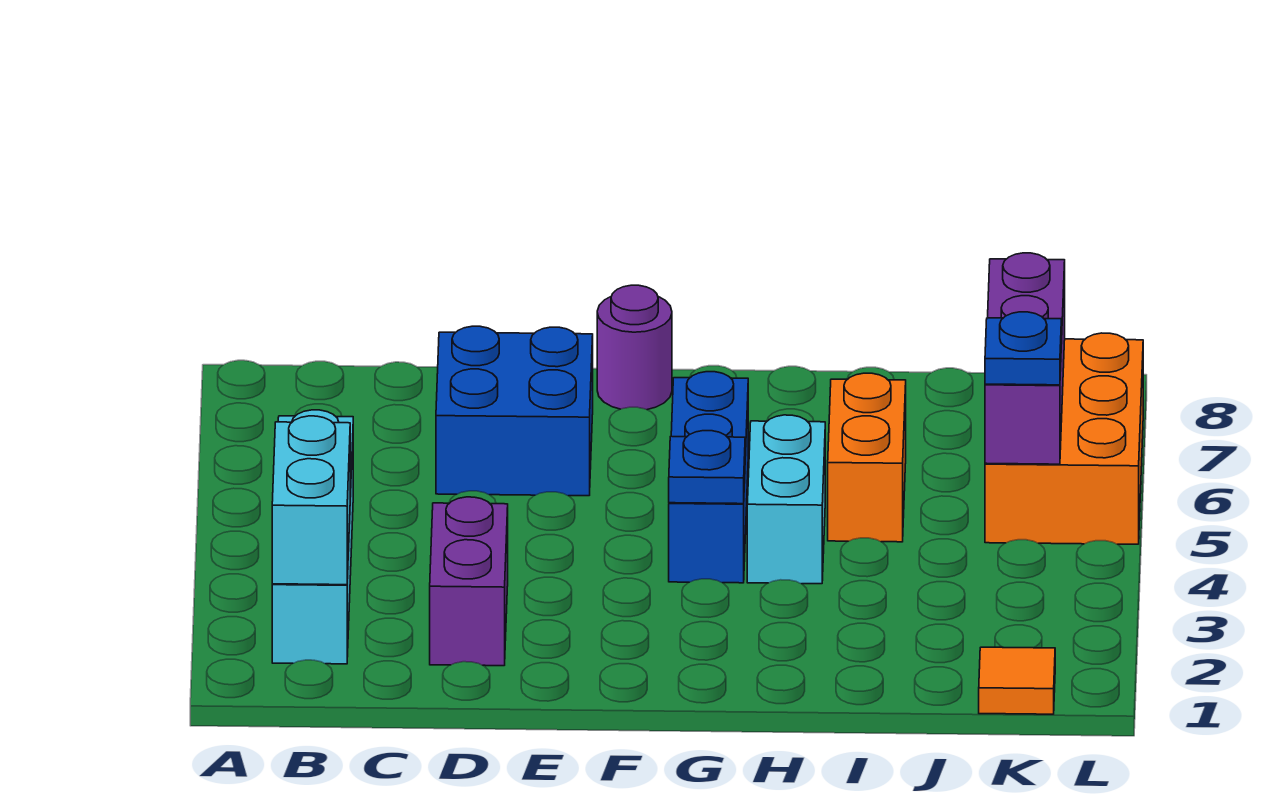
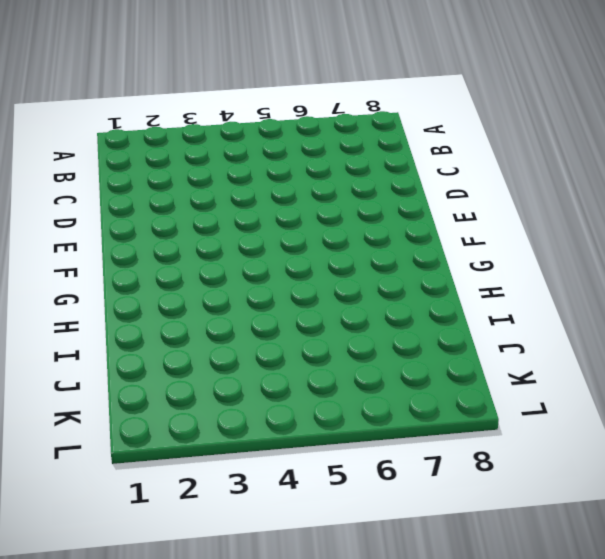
none -> cyan 1x4 brick [272,410,353,664]
none -> purple 1x2 brick [430,497,508,666]
none -> blue 2x2 brick [436,326,593,496]

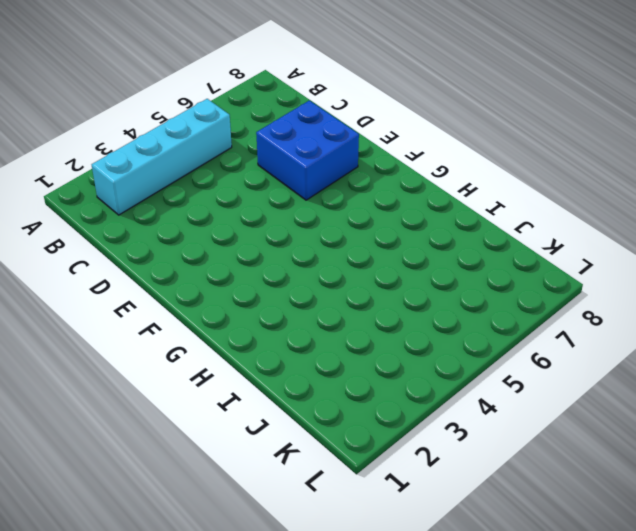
none -> purple 1x2 brick [430,497,508,666]
none -> purple 1x1 round brick [597,285,672,410]
none -> blue 1x3 brick [669,372,748,583]

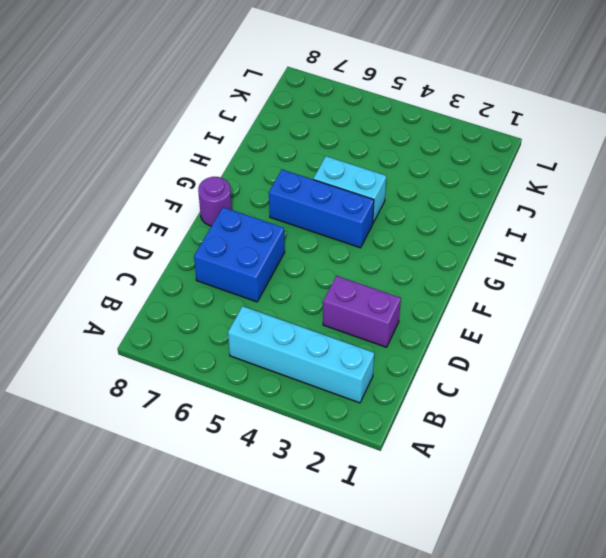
none -> orange 1x2 brick [828,373,906,542]
none -> orange 1x1 tile [979,647,1055,714]
none -> orange 2x3 brick [985,333,1143,544]

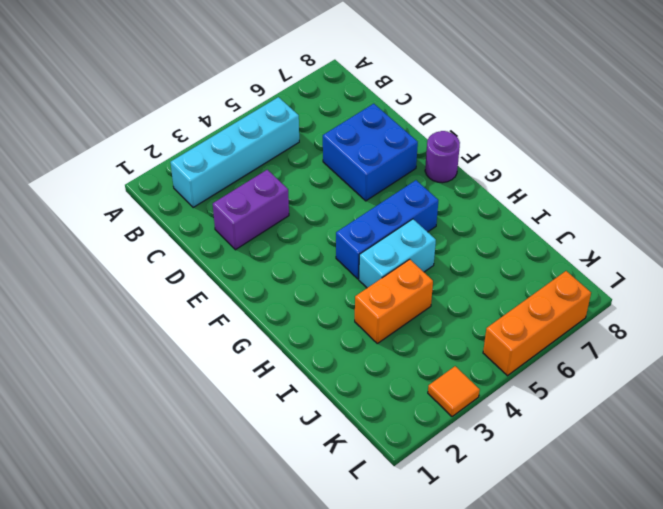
orange 1x2 brick [355,259,433,343] -> orange 1x2 brick moved to [828,373,906,542]
orange 1x1 tile [428,366,480,417] -> orange 1x1 tile moved to [979,647,1055,714]
orange 1x3 brick [483,271,591,376] -> orange 2x3 brick [985,333,1143,544]
none -> cyan 1x2 brick [272,416,350,585]
none -> blue 1x1 plate [669,431,745,504]
none -> purple 1x3 brick [985,253,1065,464]

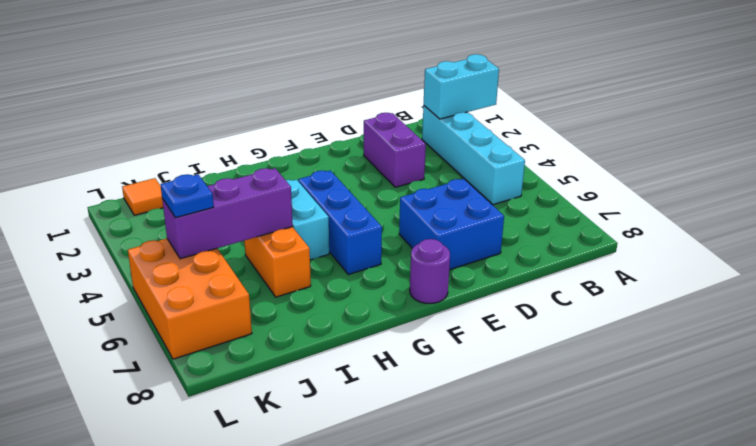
cyan 1x2 brick [424,54,499,119] -> cyan 1x2 brick turned to [272,416,350,585]
purple 1x3 brick [162,168,293,259] -> purple 1x3 brick turned to [985,253,1065,464]
none -> blue 1x1 plate [669,431,745,504]

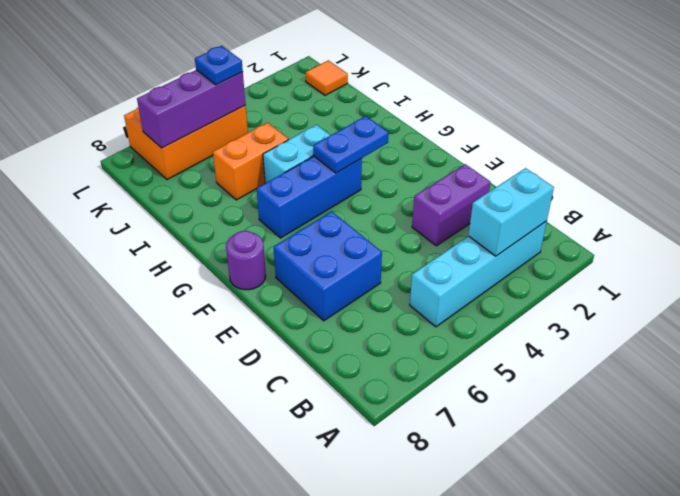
blue 1x2 plate [313,116,389,173] -> blue 1x1 plate [669,431,745,504]

